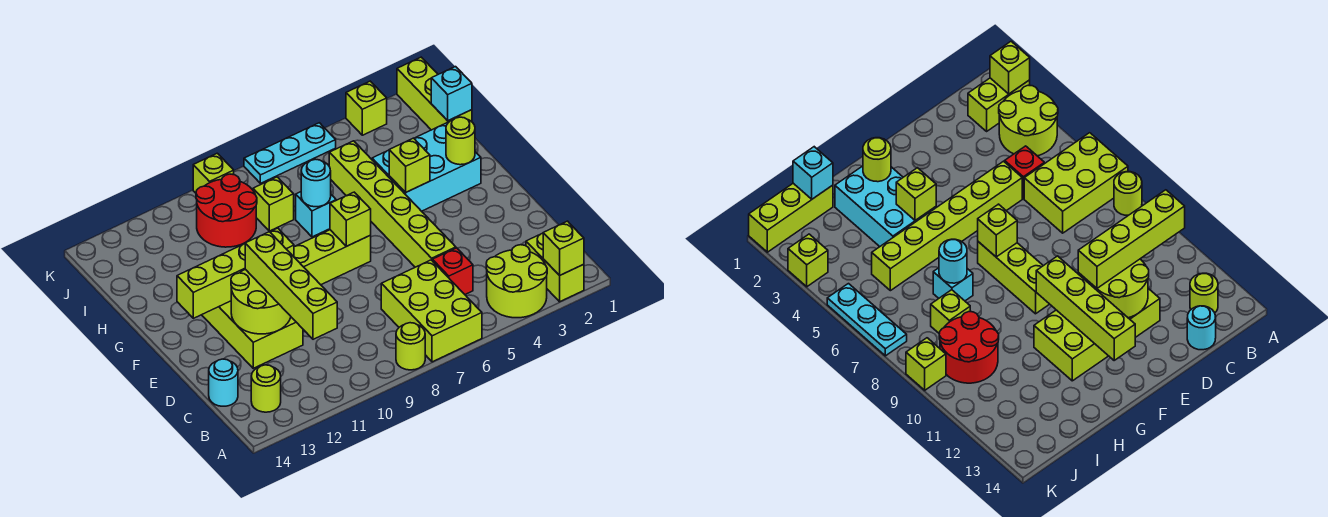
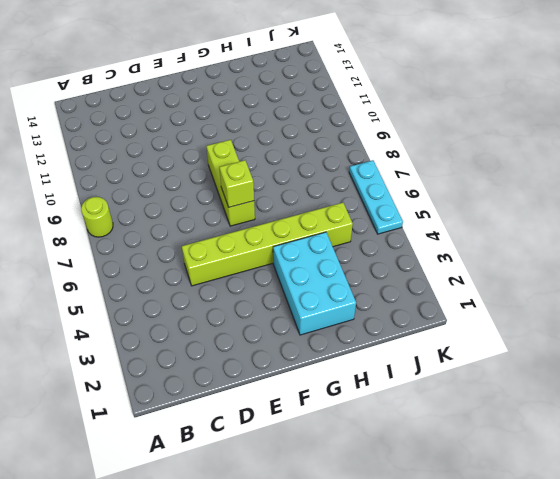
none -> lime 1x2 brick [526,233,584,302]
none -> lime 2x2 round brick [486,245,547,318]
none -> lime 2x3 brick [381,260,482,362]

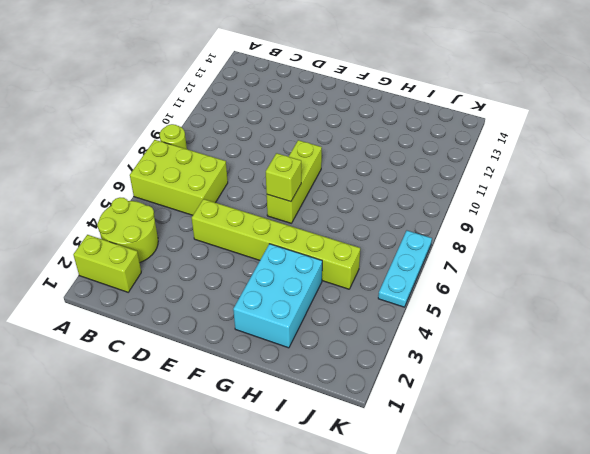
none -> lime 1x1 round brick [251,365,281,412]
none -> red 1x1 brick [432,248,473,294]
none -> cyan 1x1 round brick [209,359,238,406]

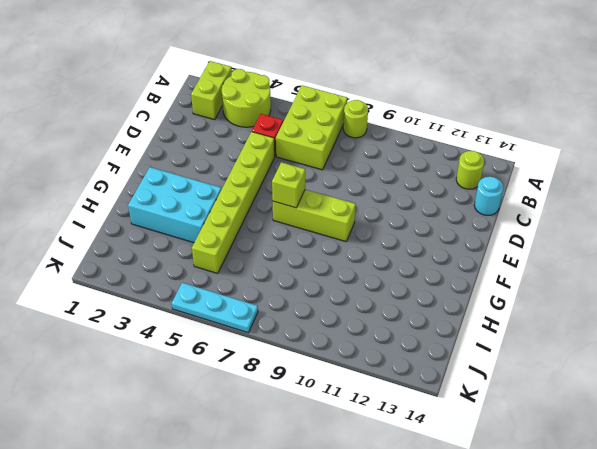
none -> lime 2x4 brick [202,301,303,368]
none -> cyan 1x1 brick [296,192,336,237]
none -> lime 1x3 brick [397,57,472,130]

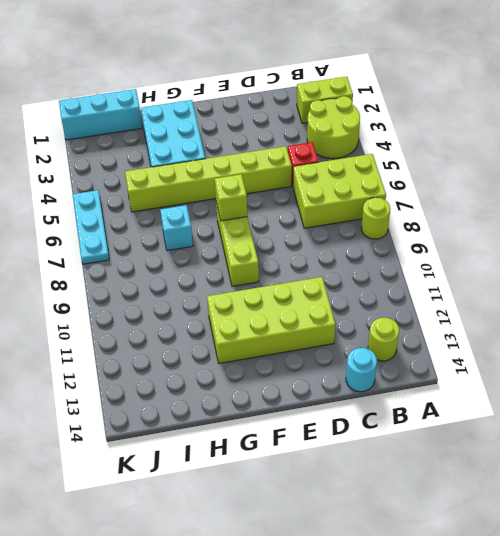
cyan 1x3 brick [59,89,142,140] -> lime 1x3 brick [397,57,472,130]
none -> lime 1x1 brick [253,177,294,231]
none -> red 2x2 round brick [196,174,257,247]
none -> lime 1x1 brick [346,81,387,135]

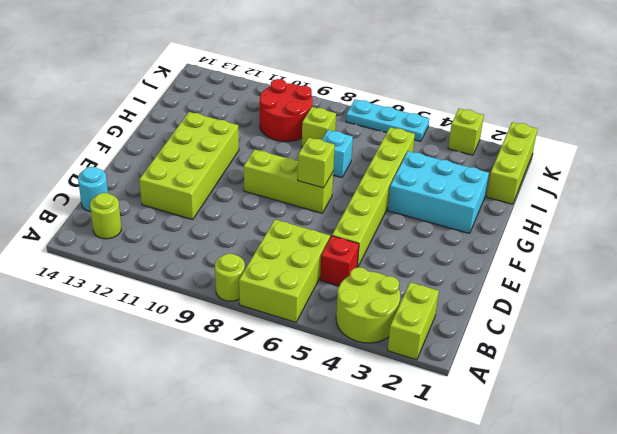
none -> lime 1x1 brick [193,153,234,193]
none -> lime 1x1 brick [543,221,584,276]
none -> lime 2x2 round brick [231,269,291,334]

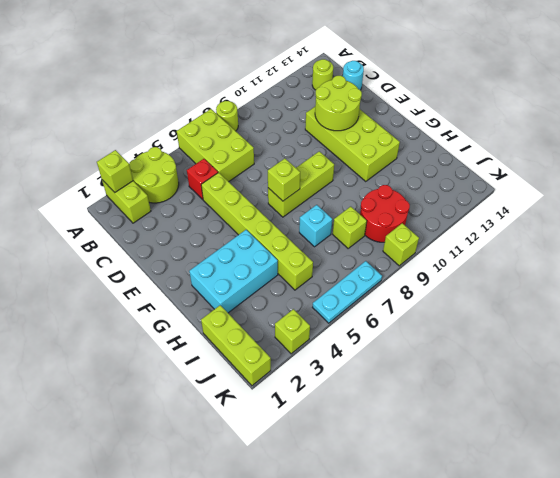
none -> lime 1x4 brick [177,228,294,318]
none -> lime 1x1 round brick [446,117,475,165]
none -> lime 1x1 brick [389,138,430,192]

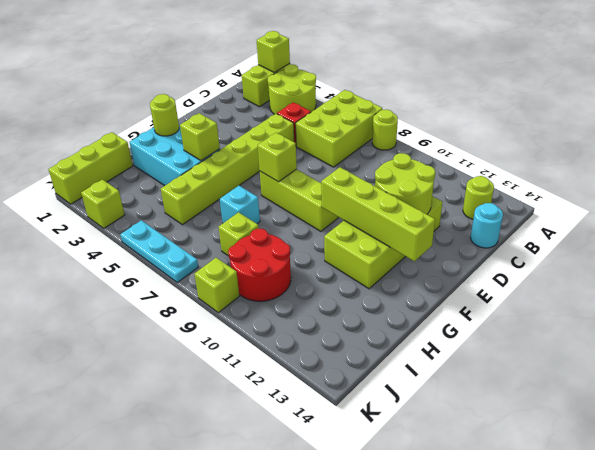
none -> cyan 1x1 round brick [301,159,331,207]
none -> cyan 1x1 brick [431,67,472,121]
none -> lime 1x4 brick [245,232,337,339]

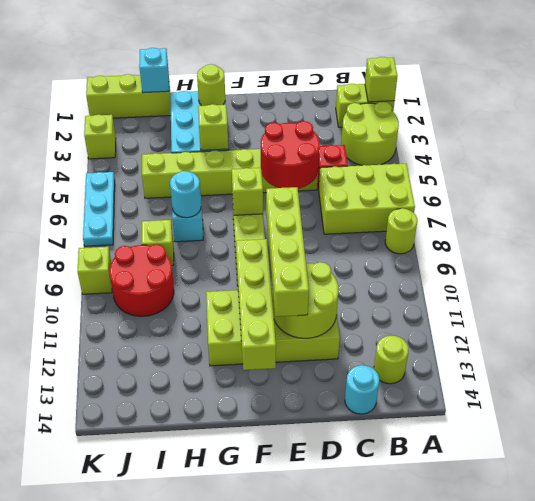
red 2x2 round brick [261,121,320,189] -> none
lime 1x4 brick [266,187,309,317] -> lime 1x4 brick turned to [245,232,337,339]

